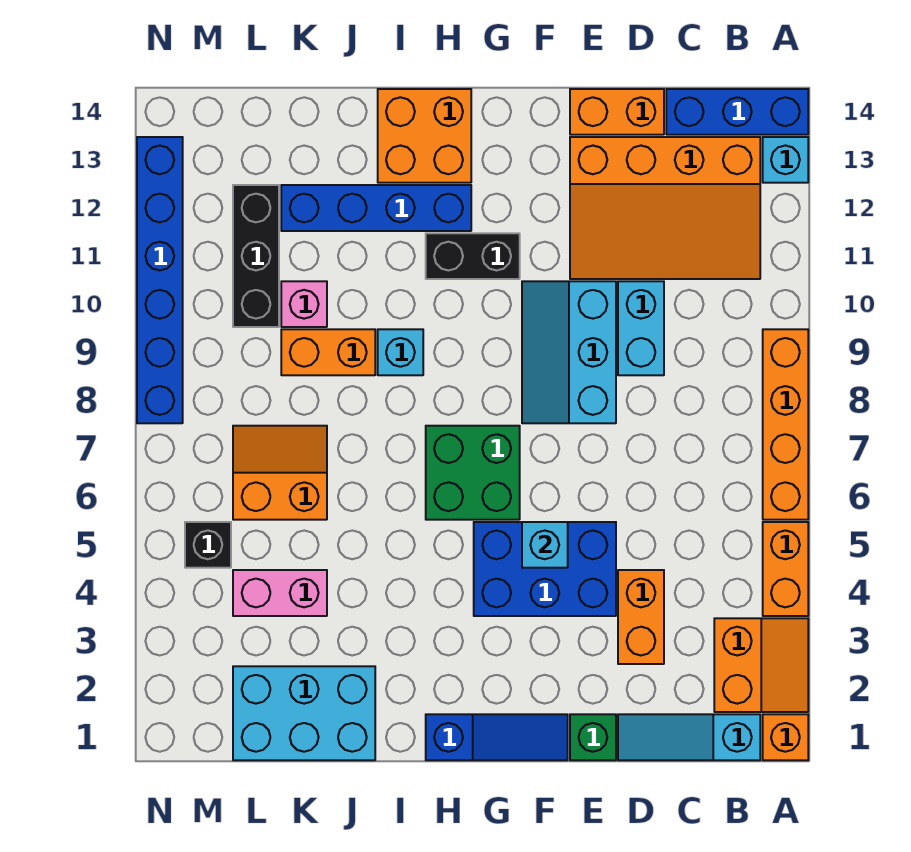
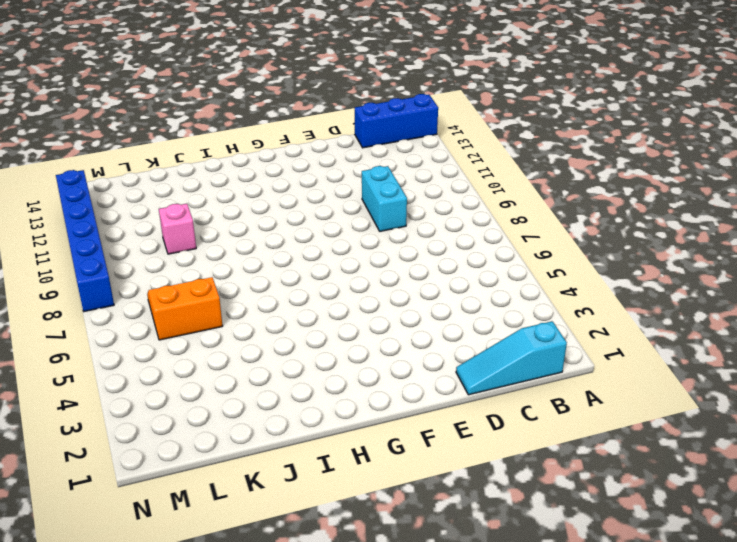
none -> orange 1x1 brick [763,714,808,760]
none -> orange 2x2 slope [714,618,808,712]
none -> orange 1x2 brick [763,522,808,616]

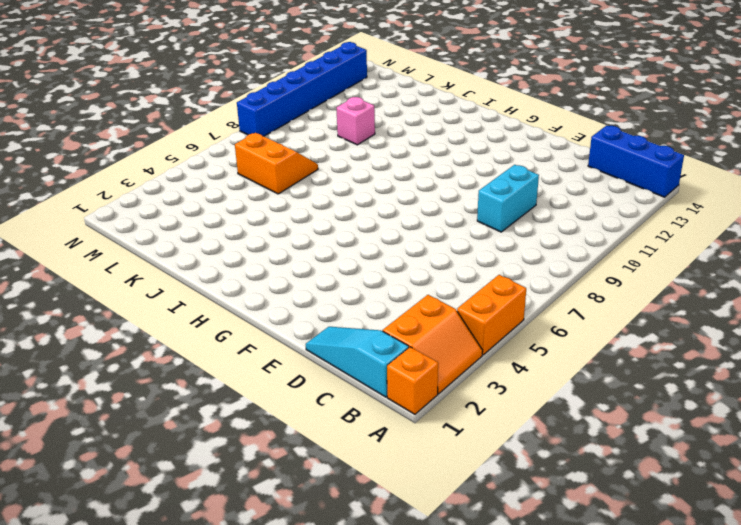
none -> orange 1x4 brick [763,329,808,520]
none -> cyan 1x1 brick [763,137,808,183]
none -> orange 3x4 slope [570,137,760,279]

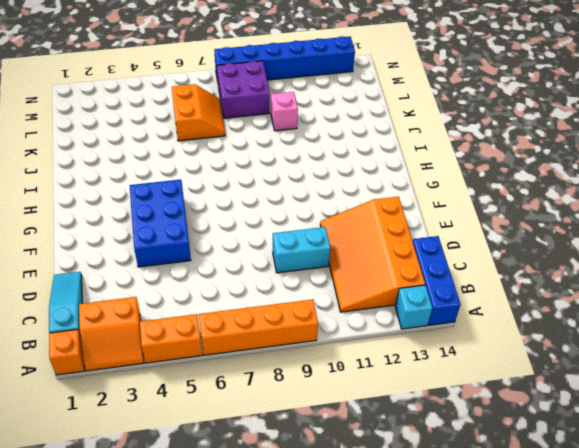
purple 2x2 brick [217,61,270,118] -> none
none -> orange 1x2 brick [618,570,664,664]
none -> orange 1x2 brick [570,89,664,135]
none -> green 1x1 brick [570,714,616,760]

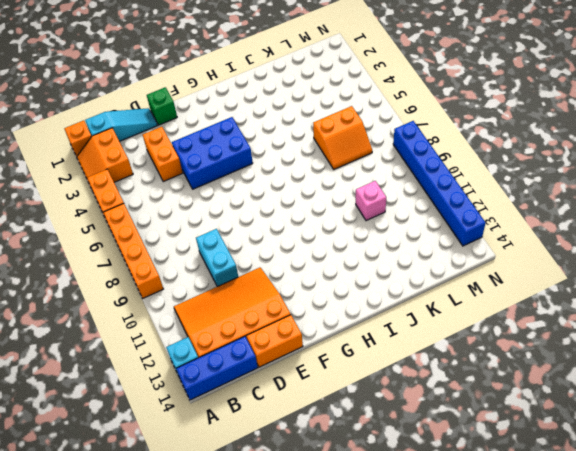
none -> cyan 2x3 slope [522,281,616,423]
none -> blue 1x3 slope [426,714,568,760]
none -> green 2x2 brick [426,426,520,520]

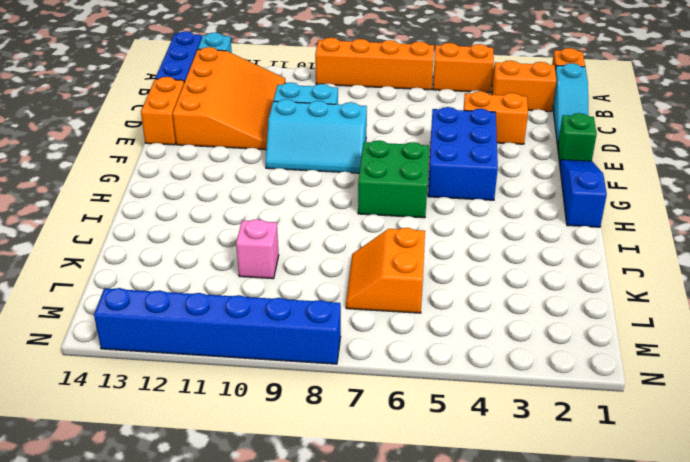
none -> black 1x2 brick [426,233,520,279]
none -> blue 1x4 brick [281,185,471,231]
none -> orange 2x2 brick [378,89,471,183]

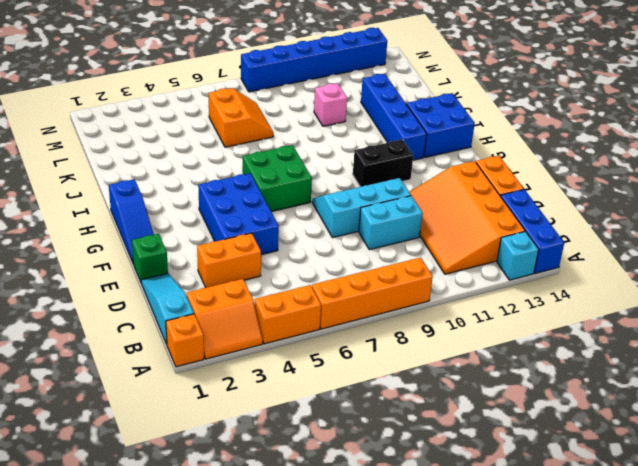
black 1x2 brick [353,140,413,187] -> black 1x2 brick turned to [426,233,520,279]
blue 2x2 brick [407,93,475,157] -> orange 2x2 brick [378,89,471,183]
none -> cyan 1x1 brick [378,329,423,375]
none -> cyan 2x3 brick [233,666,375,760]
none -> orange 1x2 brick [281,329,375,375]

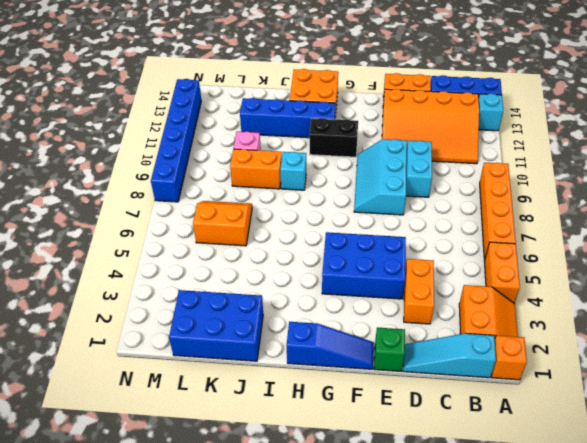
blue 2x3 brick [169,290,263,361] -> cyan 2x3 brick [233,666,375,760]
none -> green 2x2 brick [426,426,520,520]
none -> pink 1x2 brick [233,570,327,616]
none -> black 1x3 brick [233,185,279,327]

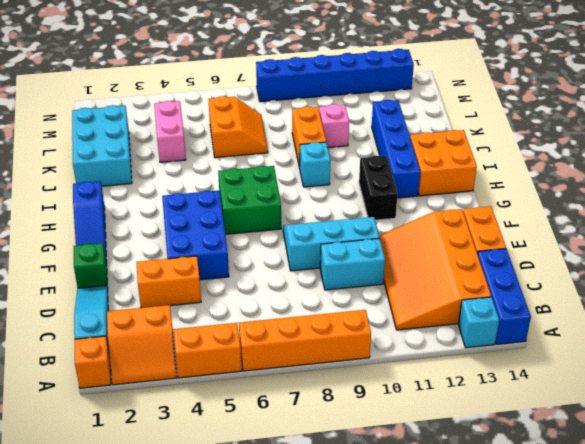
none -> black 1x3 brick [233,185,279,327]
none -> black 1x1 brick [185,522,231,568]
none -> cyan 1x1 brick [522,522,568,568]

